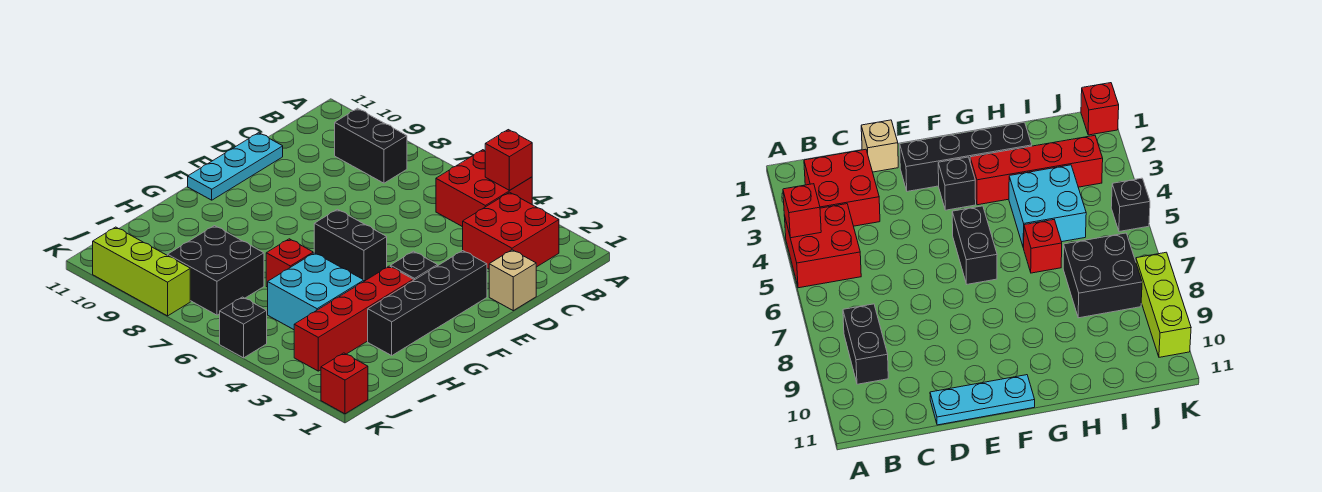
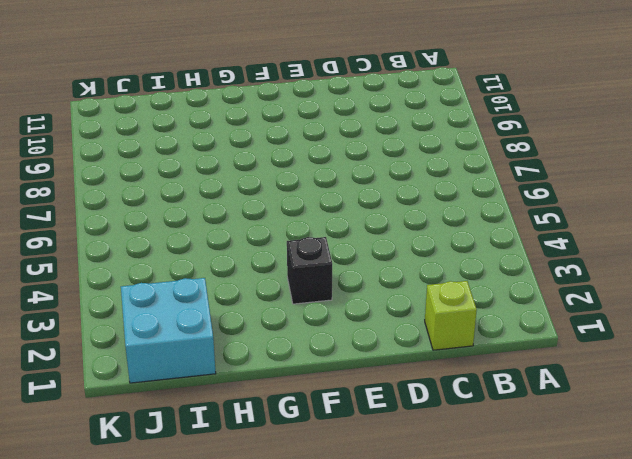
lime 1x1 brick [425,281,477,350] -> none
cyan 2x2 brick [121,278,216,383] -> cyan 2x2 brick moved to [268,253,364,330]
none -> red 2x2 brick [436,150,532,227]
none -> red 2x2 brick [463,192,559,269]
none -> black 1x2 brick [335,108,407,183]

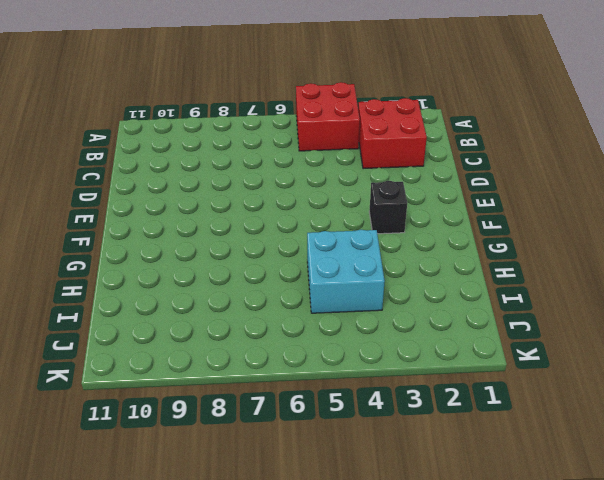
none -> black 1x2 brick [335,108,407,183]
none -> tan 1x1 brick [489,250,536,311]
none -> cyan 1x3 plate [188,133,283,200]

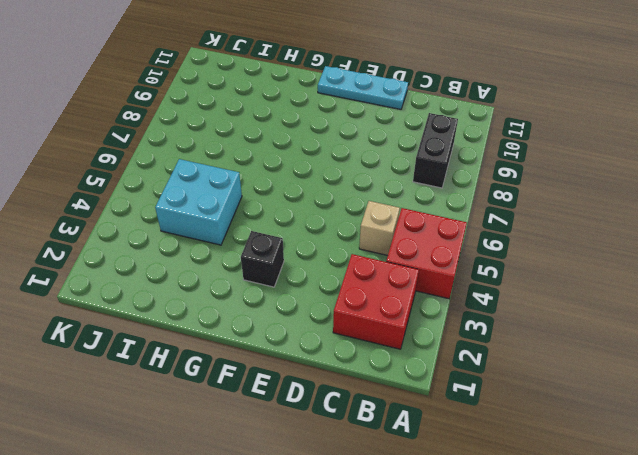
tan 1x1 brick [359,201,400,256] -> tan 1x1 brick moved to [489,250,536,311]
none -> black 1x4 brick [368,251,487,355]
none -> black 1x2 brick [314,209,387,281]
none -> red 1x4 brick [294,266,413,371]

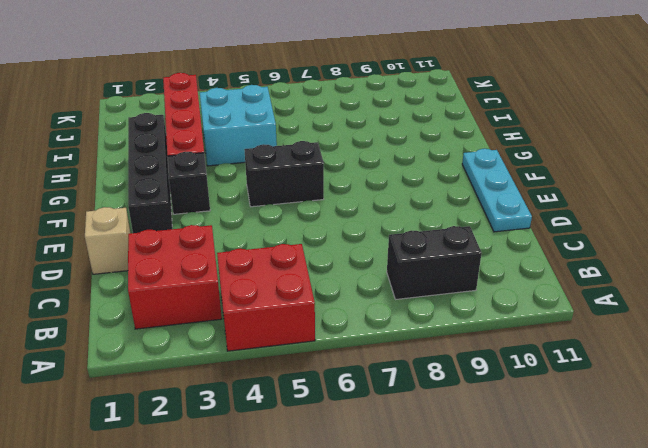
none -> red 1x1 brick [266,239,313,287]
none -> black 2x2 brick [168,226,264,315]
none -> red 1x1 brick [321,353,368,414]

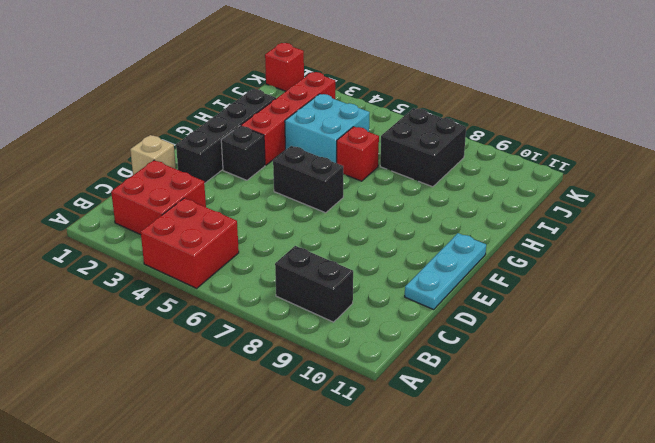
none -> black 1x1 brick [220,297,267,358]
none -> lime 1x3 brick [93,227,190,316]
none -> red 1x1 brick [485,130,532,190]

